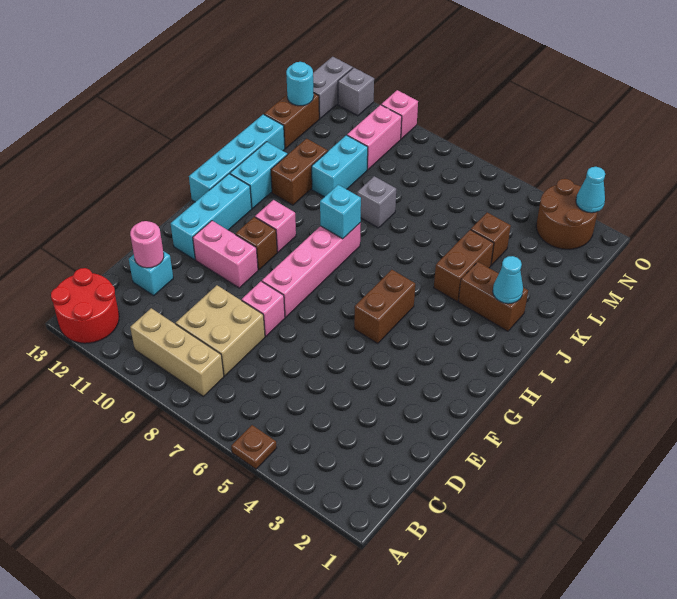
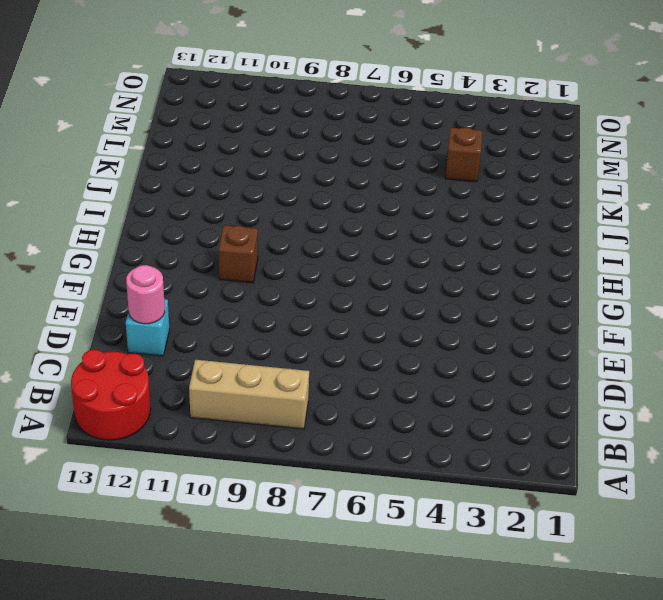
none -> brown 1x1 plate [231,425,277,469]
none -> tan 2x2 brick [176,285,265,376]
none -> pink 1x1 brick [242,281,285,336]
none -> pink 1x4 brick [262,223,361,317]

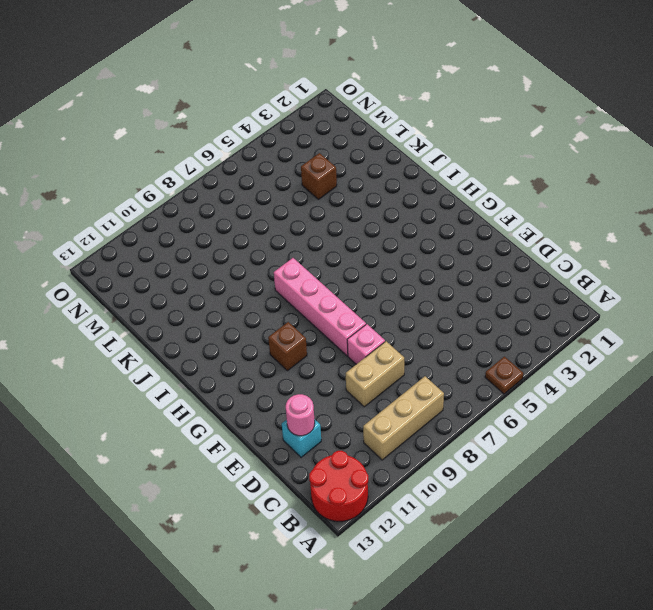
tan 1x2 brick [346,341,404,407] -> tan 2x2 brick [176,285,265,376]
none -> pink 1x2 brick [193,221,258,288]
none -> cyan 1x3 brick [171,174,252,260]
none -> brown 1x2 brick [354,270,415,344]
none -> pink 1x1 brick [255,200,296,252]

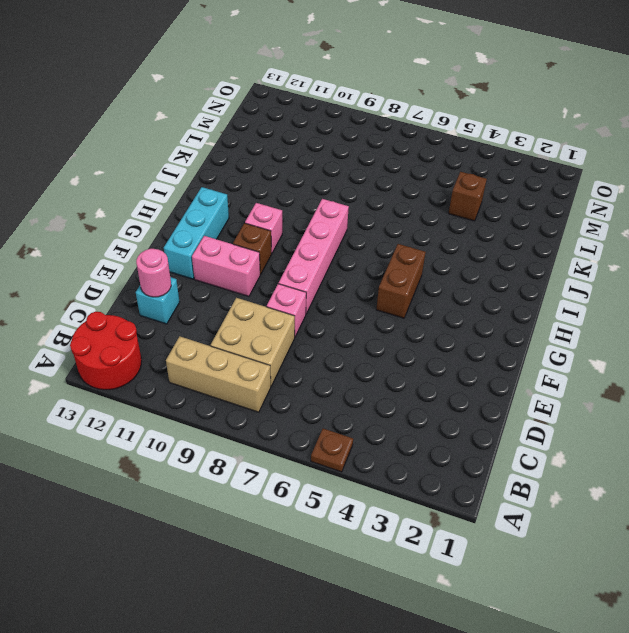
none -> cyan 1x4 brick [189,114,285,202]
none -> cyan 1x2 brick [230,142,287,209]
none -> brown 1x2 brick [459,262,528,331]
none -> brown 1x2 brick [434,230,494,301]

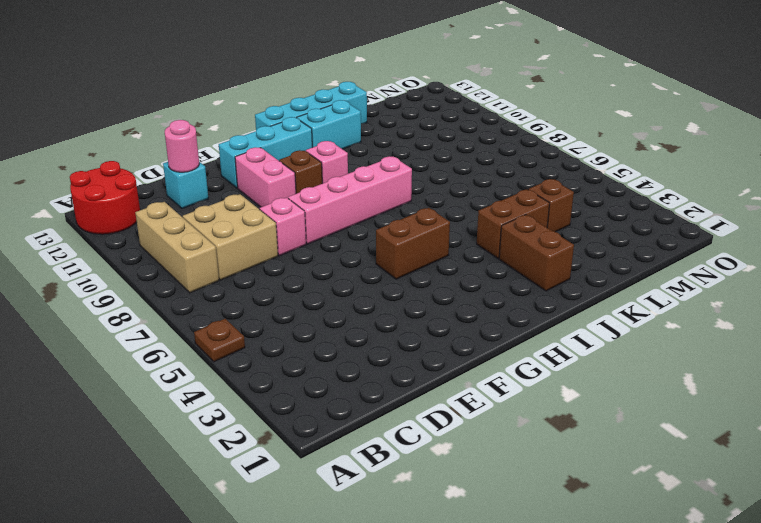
none -> brown 1x2 brick [271,138,328,205]
none -> grey 1x1 brick [357,176,396,228]
none -> cyan 1x2 brick [312,135,368,197]
none -> brown 1x2 brick [264,93,319,149]

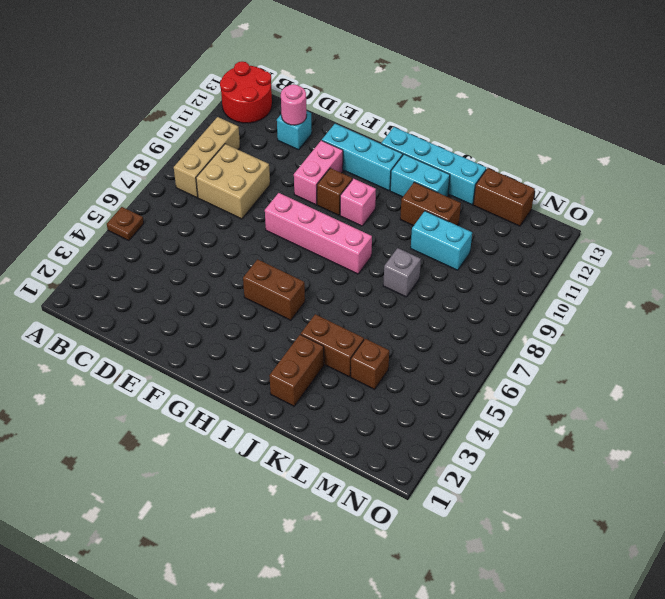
none -> pink 1x1 brick [242,281,285,336]
none -> pink 1x2 brick [347,105,402,170]
none -> brown 2x2 round brick [536,179,598,249]
none -> grey 1x2 brick [313,57,353,119]

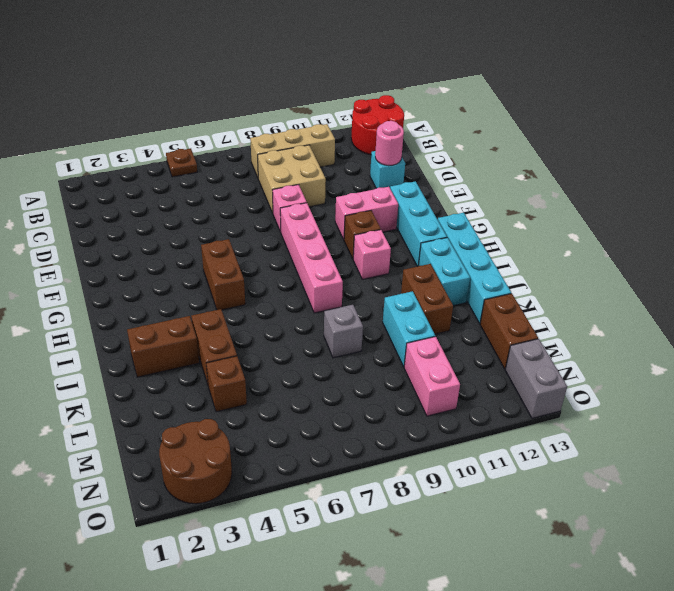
none -> pink 1x1 brick [381,90,418,139]
none -> grey 1x1 brick [338,68,374,116]
none -> cyan 1x1 brick [320,185,361,239]
none -> cyan 1x1 cone [493,256,523,304]

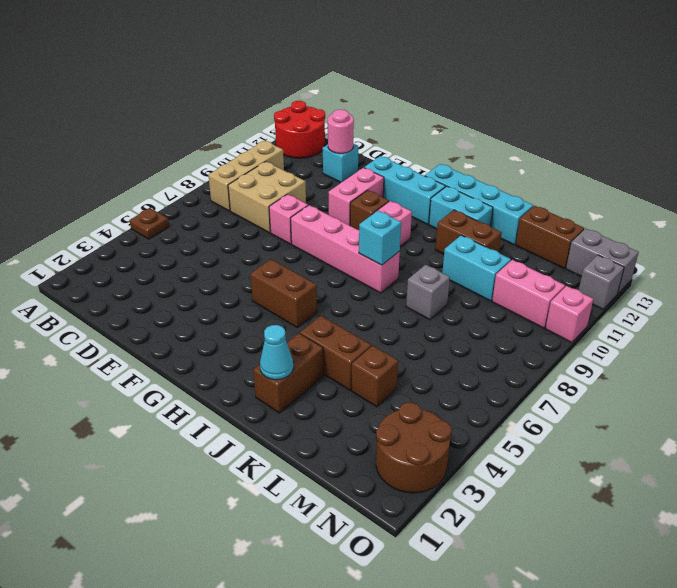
none -> cyan 1x1 round brick [286,62,314,106]
none -> cyan 1x1 cone [576,167,605,213]

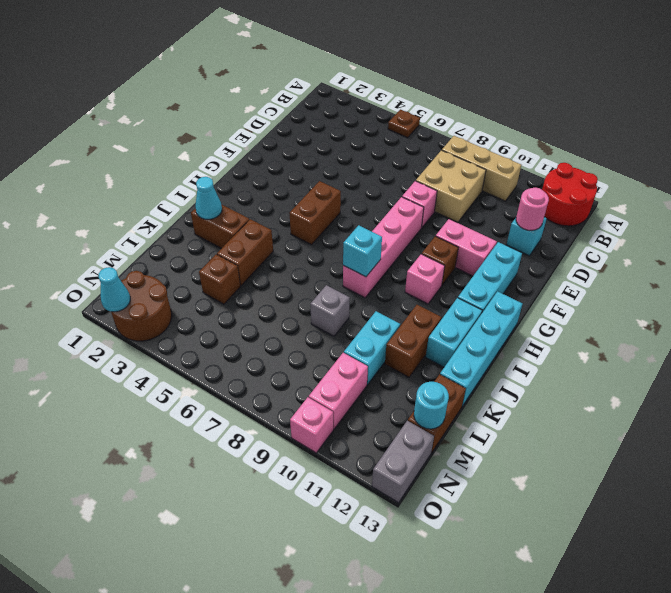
none -> grey 1x1 brick [338,68,374,116]

